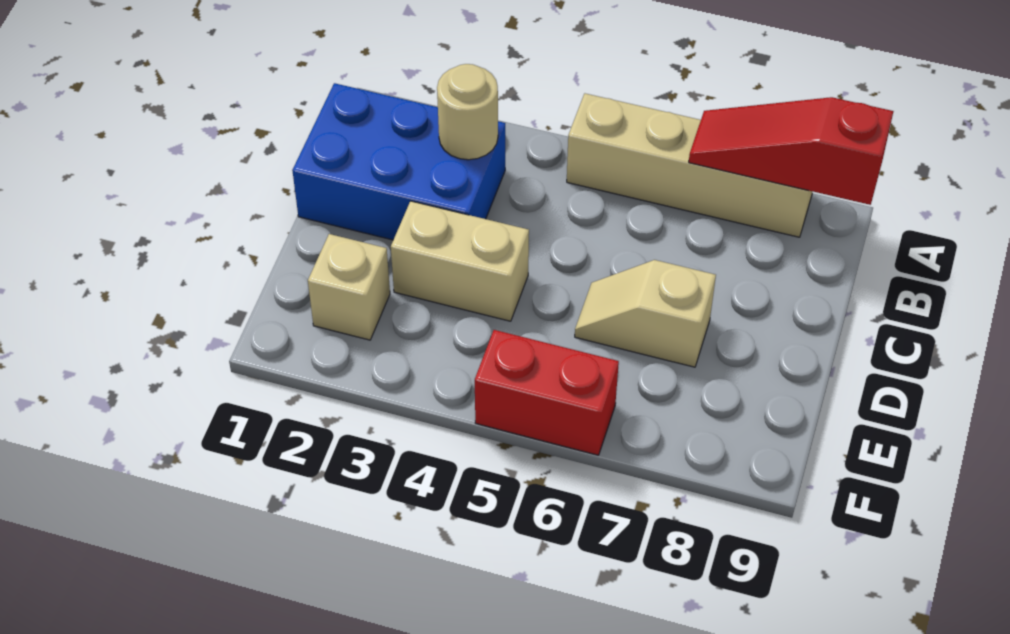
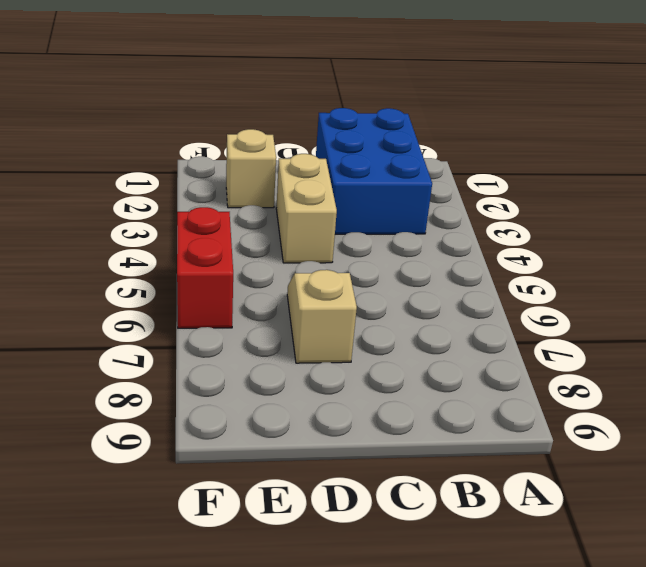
none -> tan 1x4 brick [567,94,813,237]
none -> red 1x3 slope [689,97,893,205]

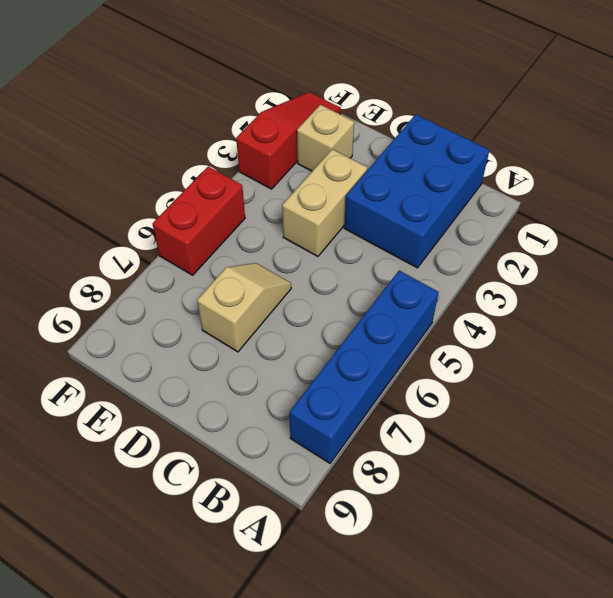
blue 1x4 brick [290,271,439,463] -> tan 1x4 brick [567,94,813,237]
red 1x3 slope [236,92,341,189] -> red 1x3 slope moved to [689,97,893,205]
none -> tan 1x1 round brick [437,64,498,160]

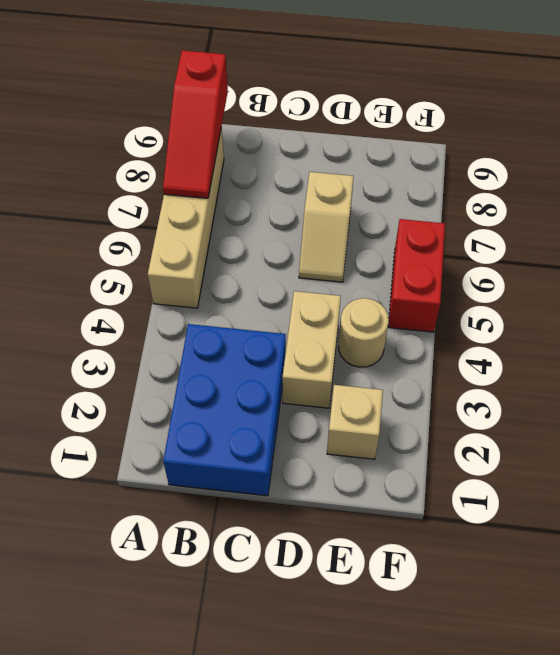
tan 1x1 round brick [339,298,389,367] -> tan 1x1 round brick moved to [437,64,498,160]

